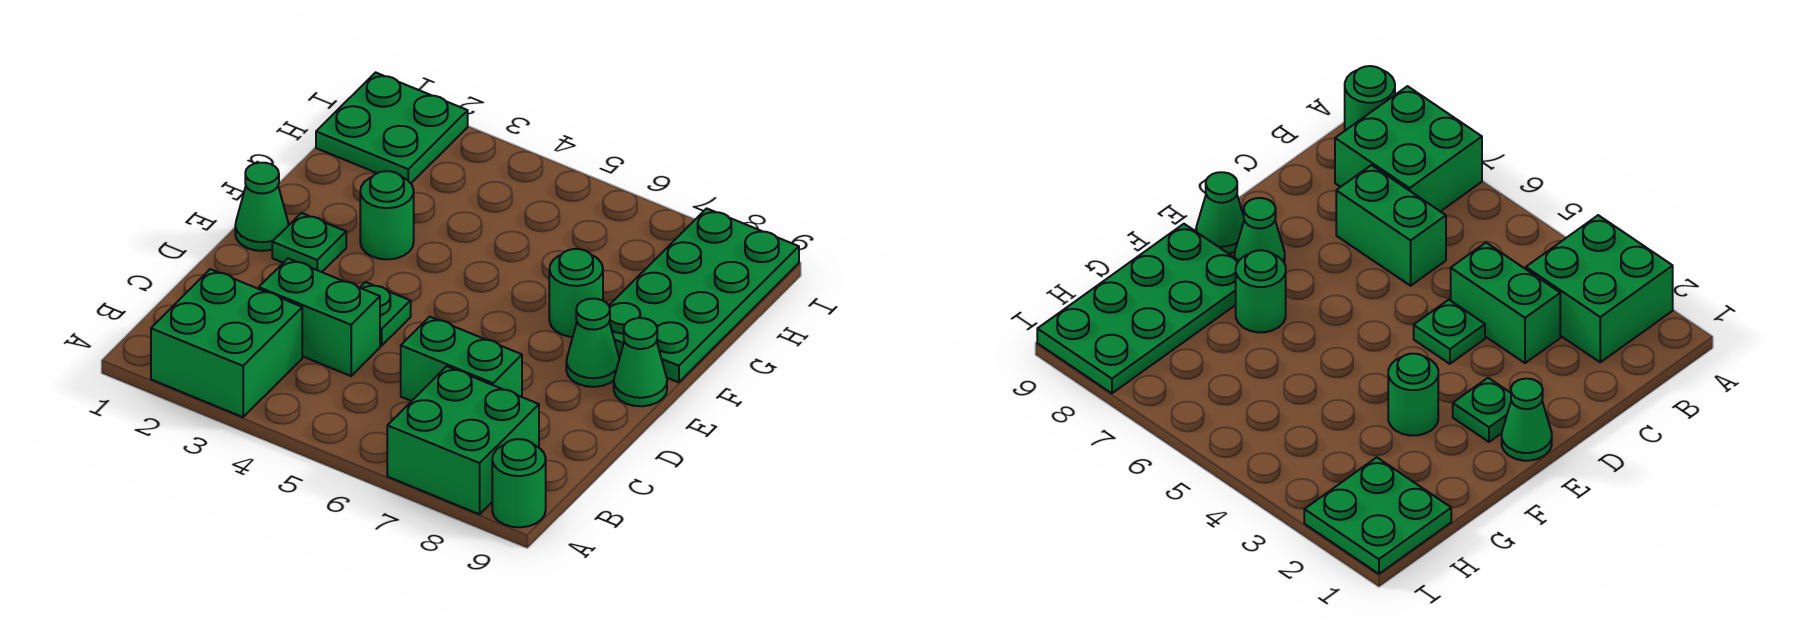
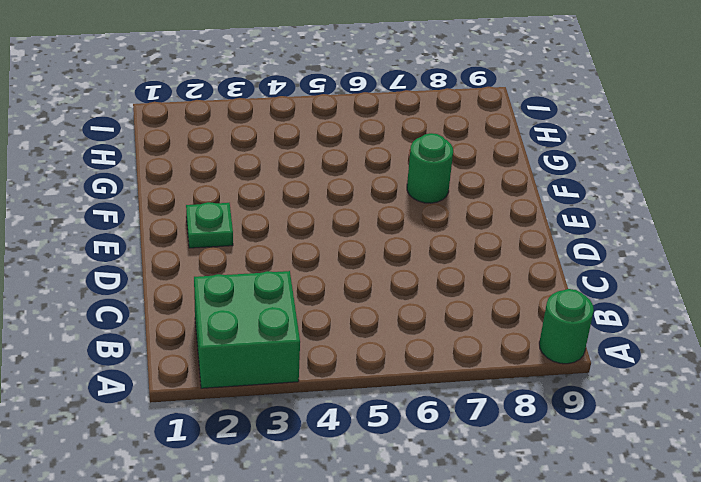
none -> green 2x2 brick [387,366,539,514]
none -> green 1x2 brick [259,259,380,376]
none -> green 1x2 brick [401,317,522,401]

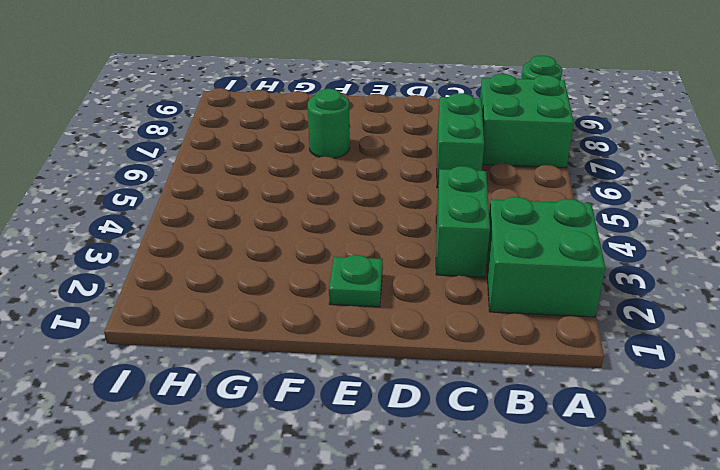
none -> green 1x1 plate [360,282,411,346]
none -> green 1x1 cone [235,163,289,251]
none -> green 1x1 cone [566,299,619,387]

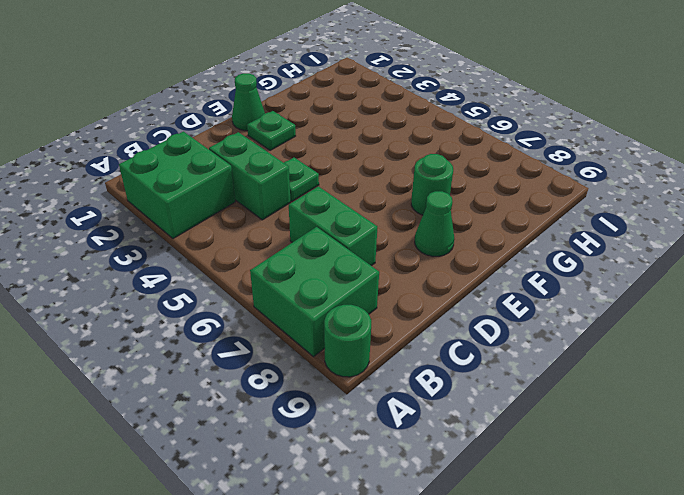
none -> green 1x1 cone [614,318,667,406]
none -> green 1x1 round brick [360,171,414,259]
none -> green 2x4 plate [609,208,799,382]

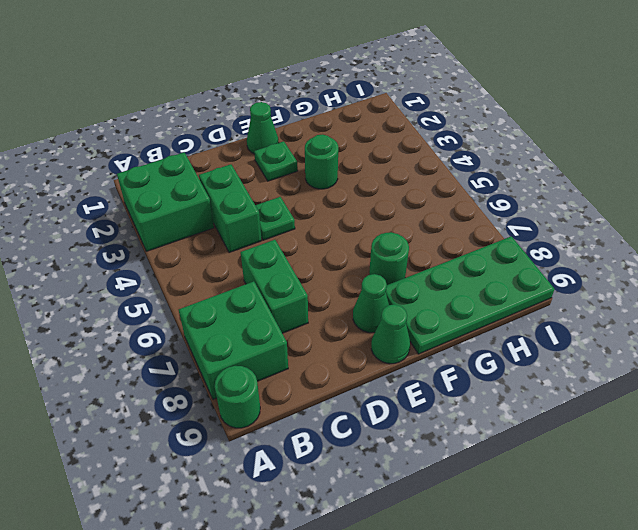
none -> green 2x2 plate [316,72,468,183]

